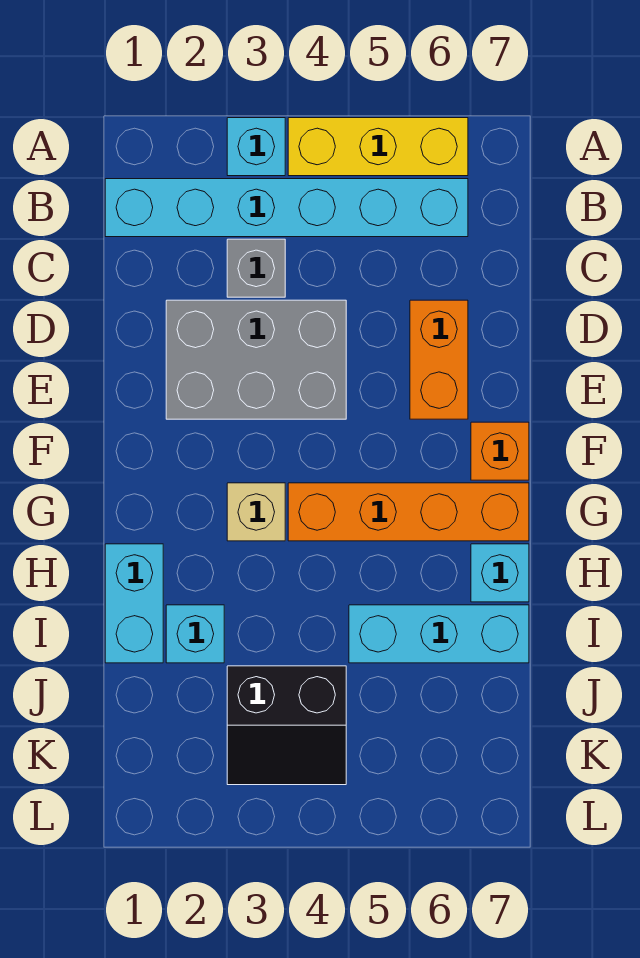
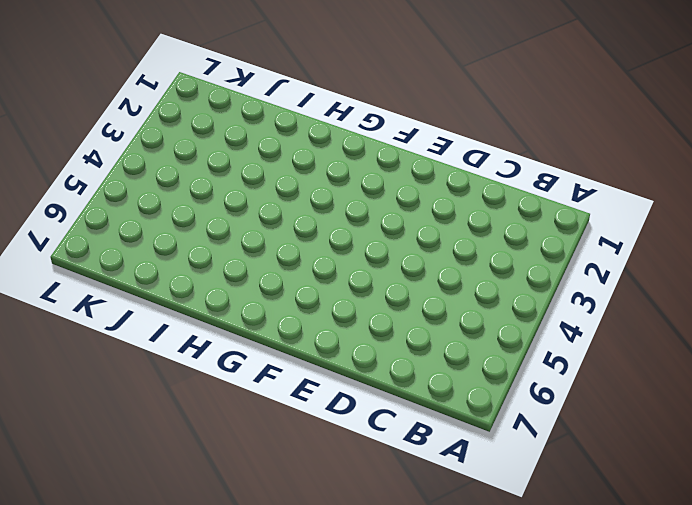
none -> cyan 1x1 brick [227,118,285,176]
none -> yellow 1x3 brick [288,118,468,176]
none -> cyan 1x6 brick [105,179,468,237]

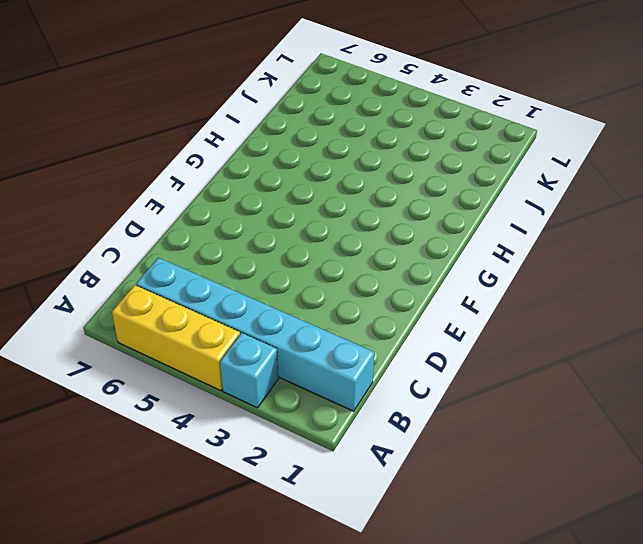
none -> grey 1x1 brick [227,239,285,297]
none -> grey 2x3 brick [166,300,346,419]
none -> orange 1x2 brick [410,300,468,419]

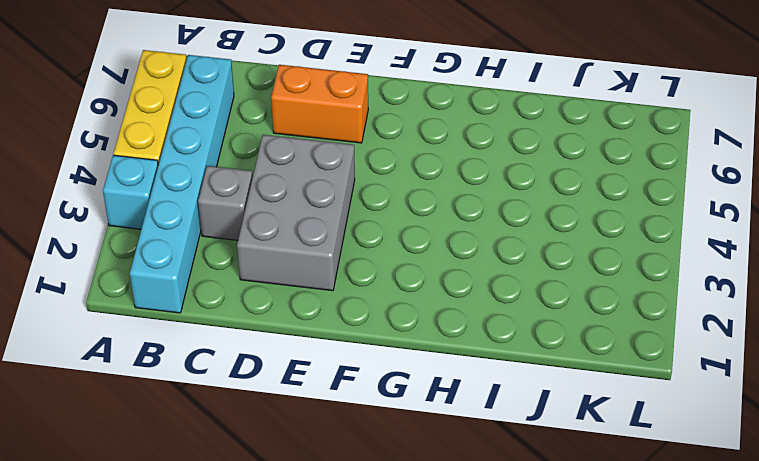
none -> orange 1x1 brick [471,422,529,480]
none -> tan 1x1 brick [227,483,285,541]
none -> orange 1x4 brick [288,483,529,541]

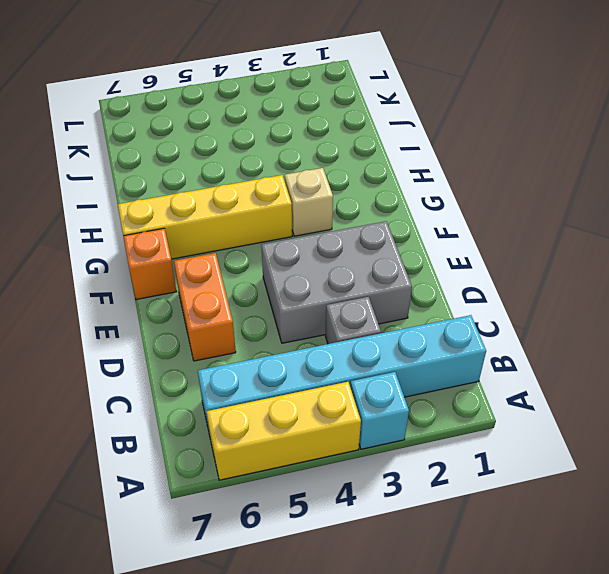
yellow 1x4 brick [118,175,292,259] -> orange 1x4 brick [288,483,529,541]
none -> cyan 1x2 brick [105,544,163,663]
none -> cyan 1x1 brick [471,544,529,602]
none -> cyan 1x1 brick [166,605,224,663]

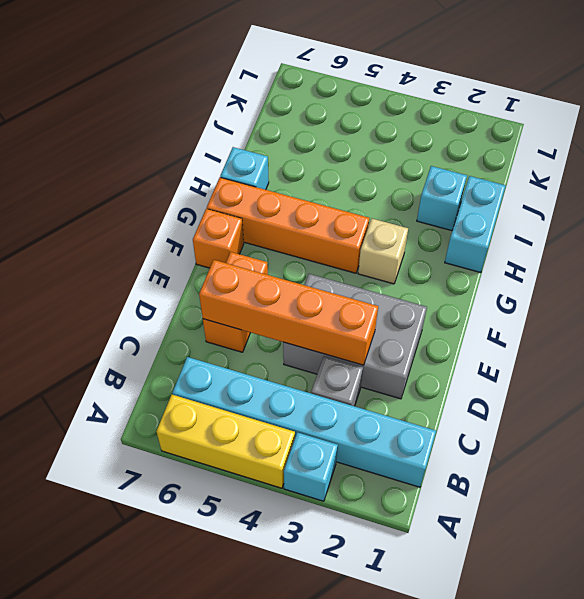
orange 1x4 brick [199,260,378,365] -> none
none -> cyan 1x3 brick [349,605,529,663]
none -> black 2x2 slope [227,666,346,785]

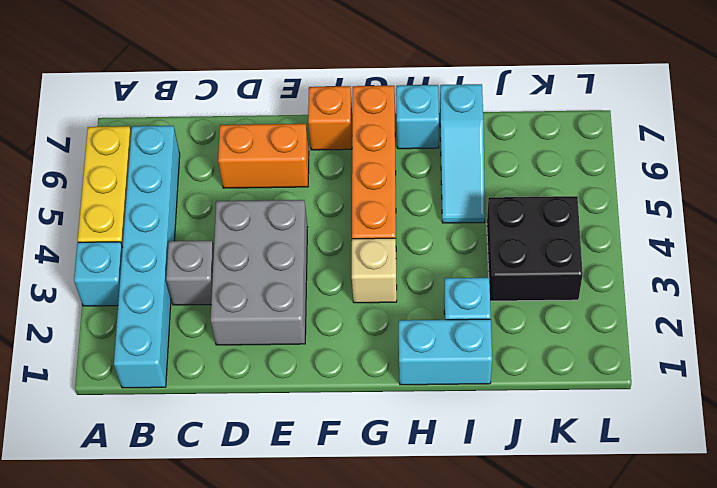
cyan 1x3 slope [440,84,485,223] -> cyan 1x3 brick [349,605,529,663]
black 2x2 brick [487,196,583,301] -> black 2x2 slope [227,666,346,785]

